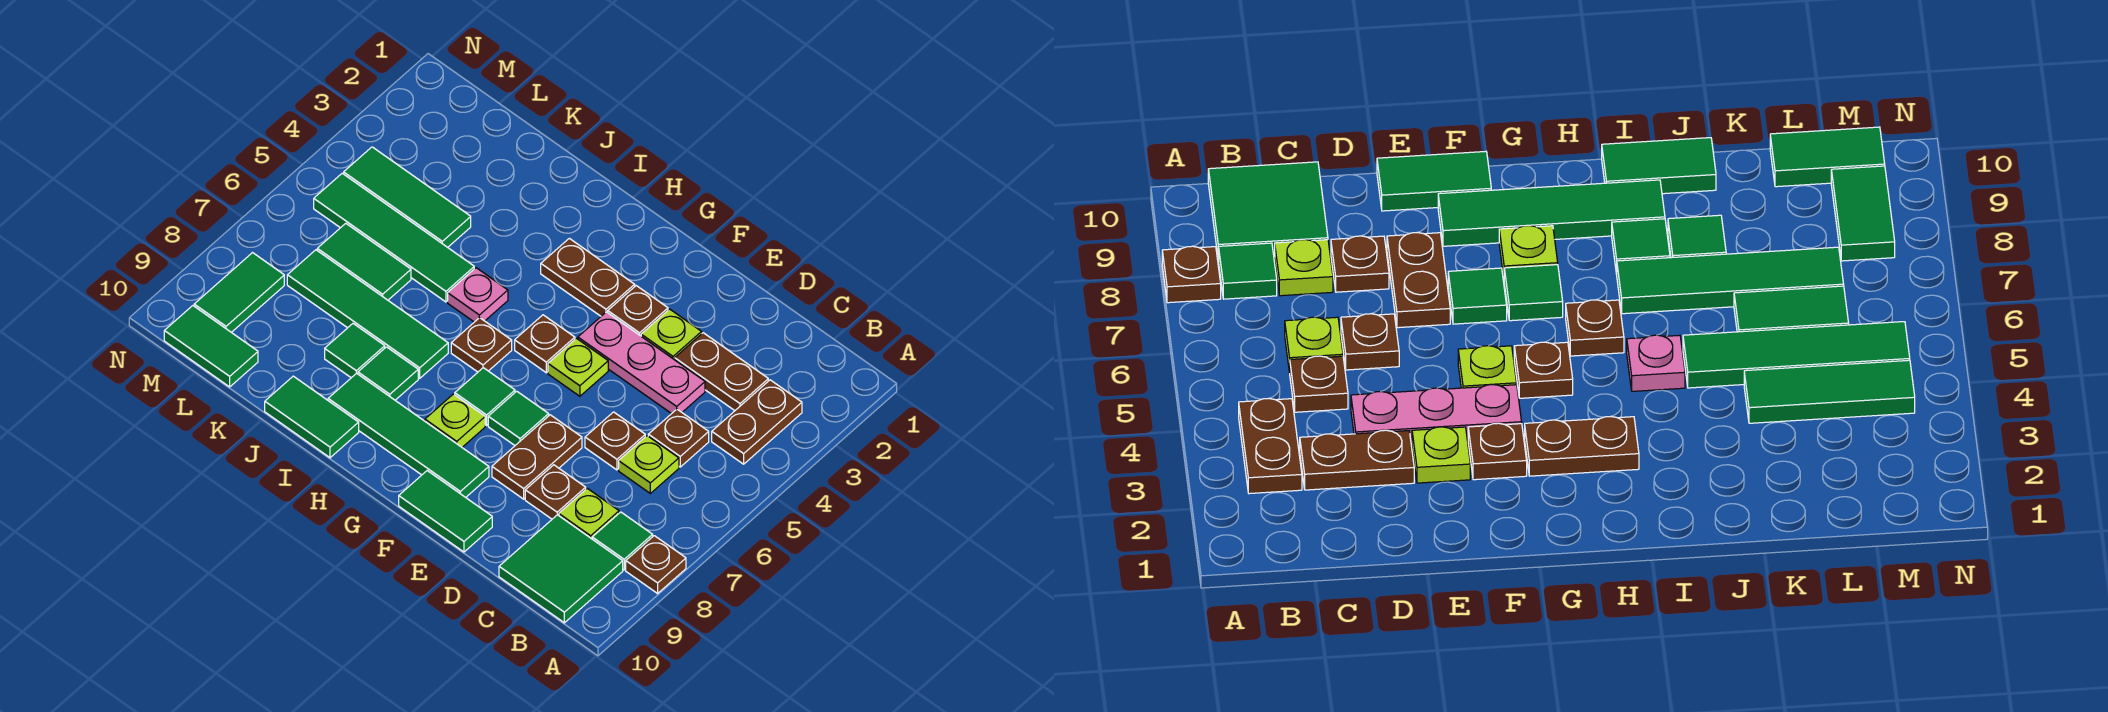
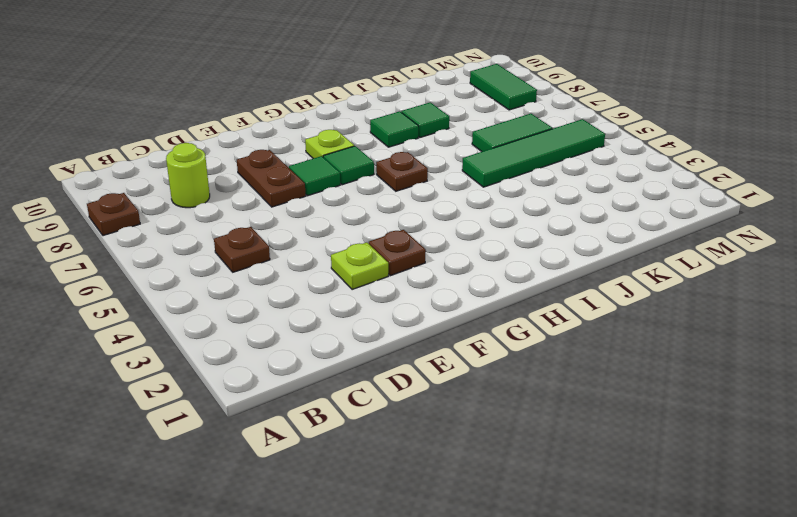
lime 1x1 round brick [166,143,210,208] -> lime 1x1 plate [559,488,619,539]
none -> brown 1x2 plate [712,380,802,464]
none -> green 1x1 tile [592,512,653,570]
none -> green 2x2 tile [499,515,623,623]
none -> brown 1x2 plate [675,333,768,411]

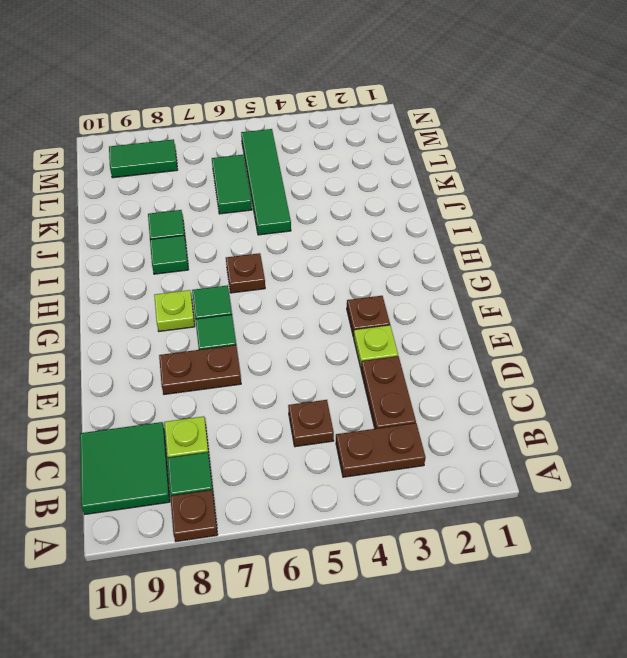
none -> lime 1x1 plate [619,436,679,493]
none -> pink 1x3 plate [578,312,705,414]
none -> brown 1x1 plate [585,412,645,470]
none -> brown 1x1 plate [525,465,586,519]

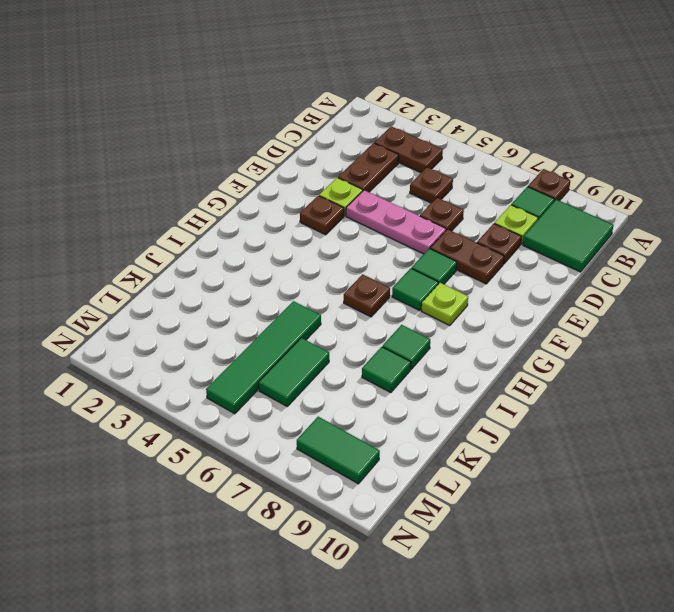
pink 1x3 plate [346,190,446,254] -> pink 1x3 plate turned to [578,312,705,414]
none -> lime 1x1 plate [619,436,679,493]
none -> green 1x2 tile [399,471,492,552]
none -> lime 1x1 plate [548,339,608,396]
none -> green 1x4 tile [328,373,489,497]

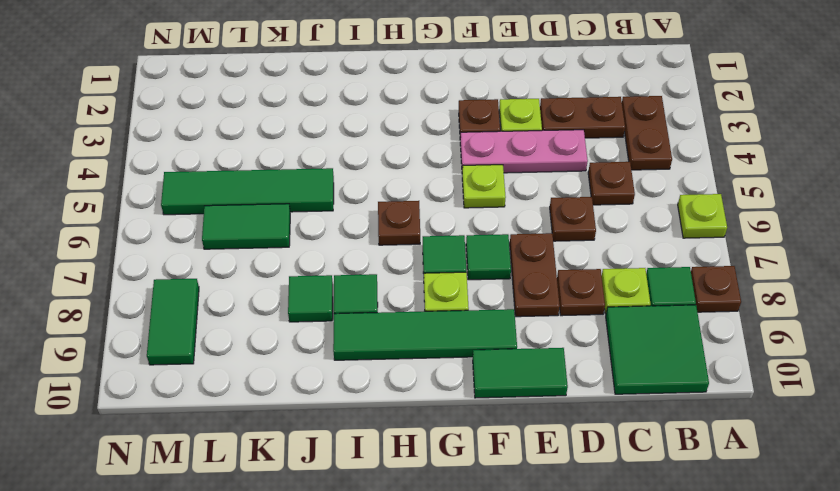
lime 1x1 plate [678,194,727,238] -> lime 1x1 plate moved to [619,436,679,493]
none -> brown 1x2 plate [541,238,635,316]
none -> brown 1x1 plate [515,315,575,373]
none -> pink 1x1 plate [448,268,508,322]
none -> green 1x4 tile [287,250,448,378]

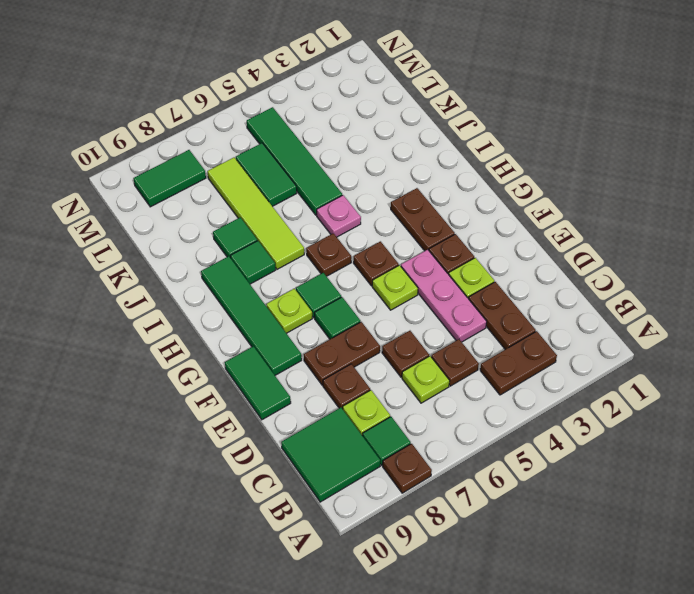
lime 1x4 tile [207,158,304,269] -> green 1x4 tile [287,250,448,378]
none -> green 1x2 tile [265,376,359,458]
none -> green 1x3 tile [344,147,471,247]
none -> green 1x2 tile [164,306,258,387]

